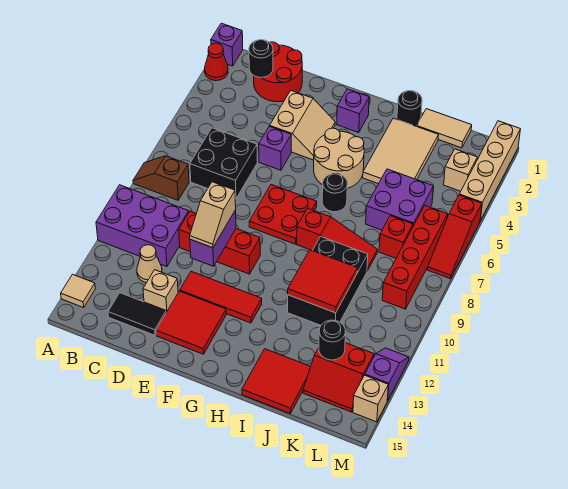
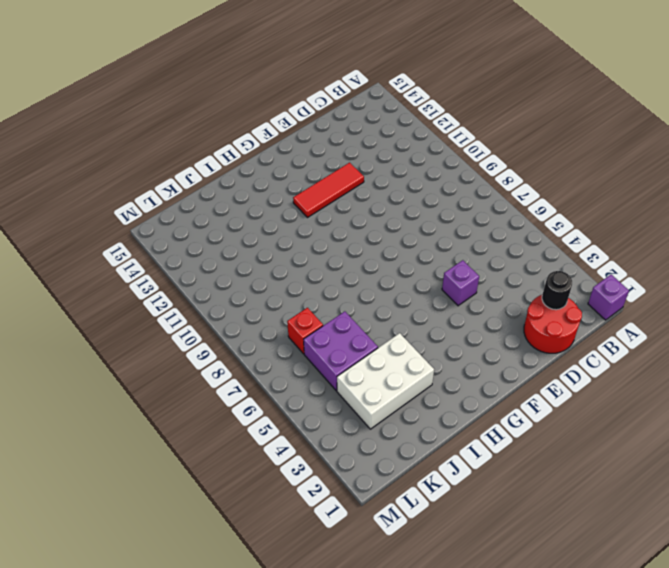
white 2x3 brick [337,333,434,429] -> tan 2x3 tile [363,118,438,184]
none -> red 1x1 cone [205,43,228,81]
none -> brown 1x2 slope [133,156,189,200]
none -> purple 2x3 brick [96,185,189,267]
none -> tan 1x1 tile [61,274,95,308]

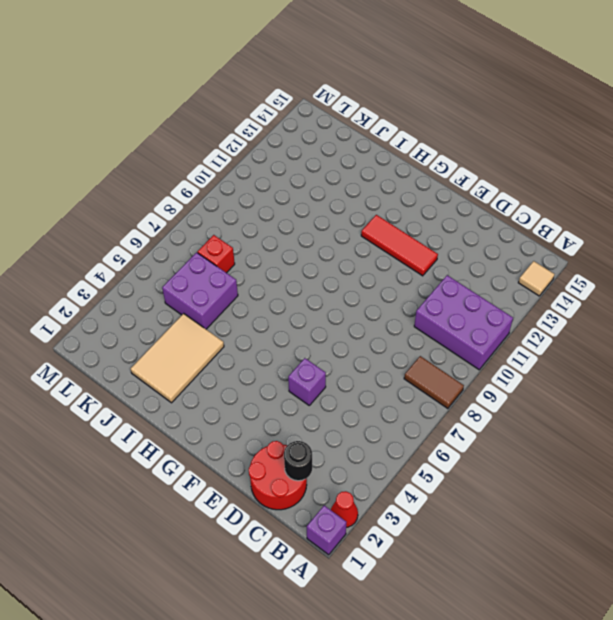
brown 1x2 tile [404,356,464,409] -> brown 1x2 slope [133,156,189,200]
none -> black 2x2 brick [190,128,257,199]
none -> tan 1x1 cone [137,245,162,283]
none -> black 1x2 tile [108,293,166,335]
none -> red 1x3 brick [179,211,260,274]

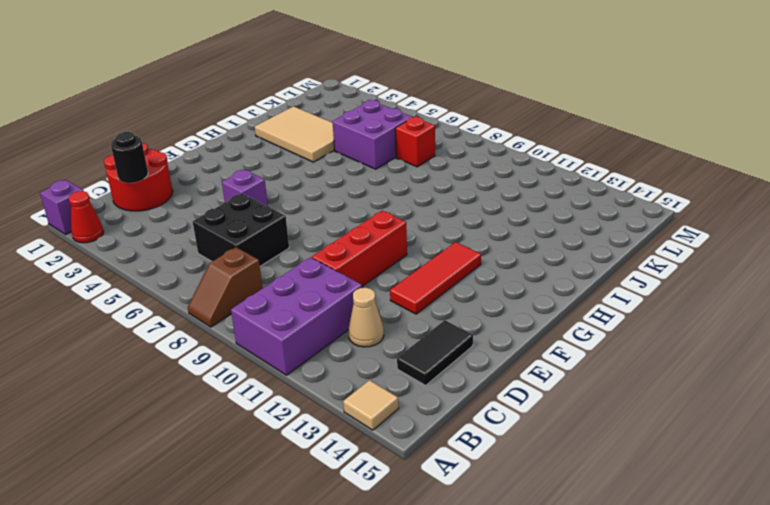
none -> tan 1x1 brick [143,270,178,312]
none -> tan 2x2 slope [270,91,335,160]
none -> red 2x2 tile [156,291,226,354]
none -> red 2x2 plate [249,185,317,244]

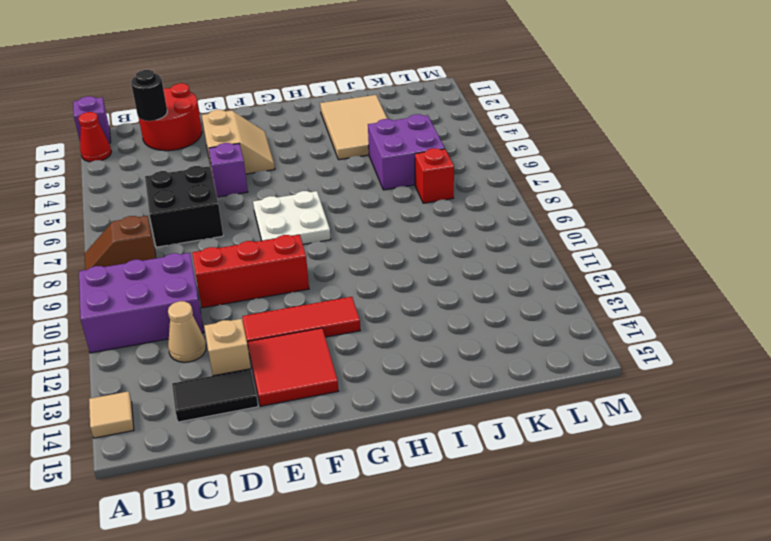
white 2x2 plate [253,191,331,244] -> red 2x2 plate [249,185,317,244]
none -> purple 1x1 brick [337,89,369,133]
none -> tan 2x2 round brick [314,128,364,188]
none -> black 1x1 round brick [322,174,347,212]
none -> red 1x3 slope [297,208,378,271]

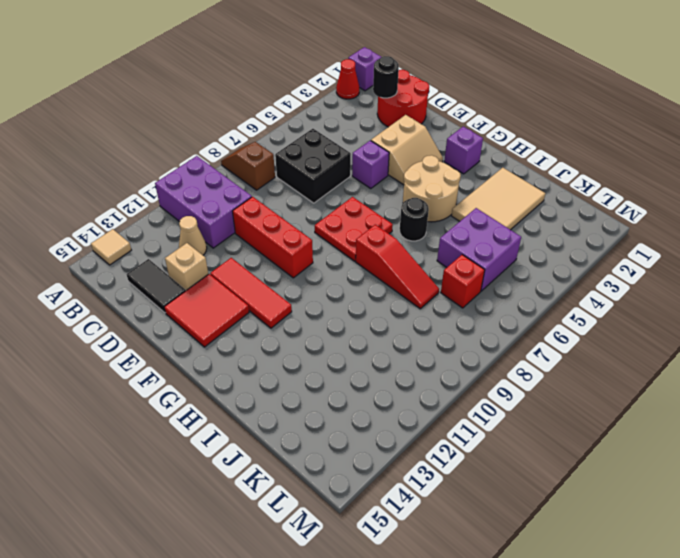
none -> black 1x1 round brick [397,91,422,126]
none -> black 2x3 brick [288,237,368,325]
none -> red 2x2 tile [242,349,311,414]
none -> tan 1x2 tile [417,109,472,148]

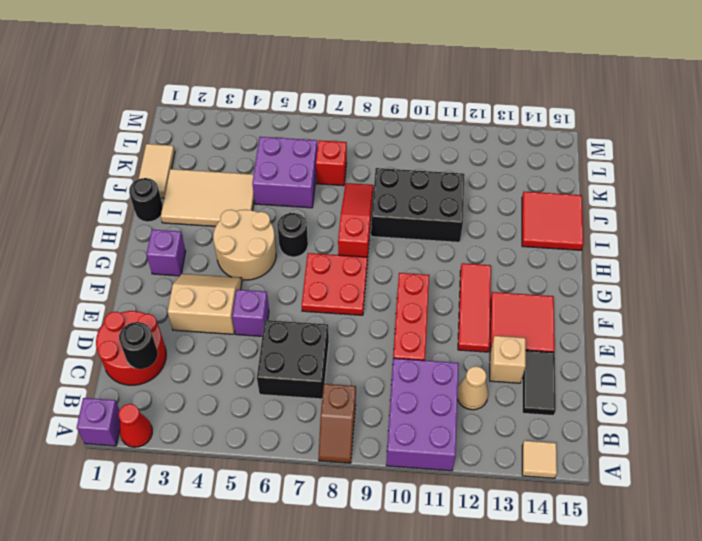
none -> red 2x2 slope [303,343,374,412]
none -> tan 1x1 brick [444,149,477,191]
none -> red 1x4 brick [382,206,448,309]
none -> tan 1x4 brick [459,121,520,220]

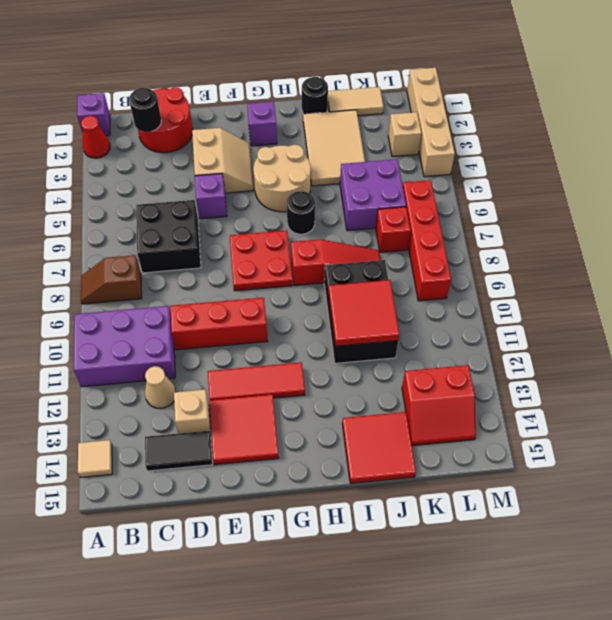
none -> red 1x3 slope [428,195,482,279]
none -> purple 1x2 slope [365,348,409,401]
none -> tan 1x1 brick [353,375,388,422]
none -> purple 1x2 brick [190,210,236,266]

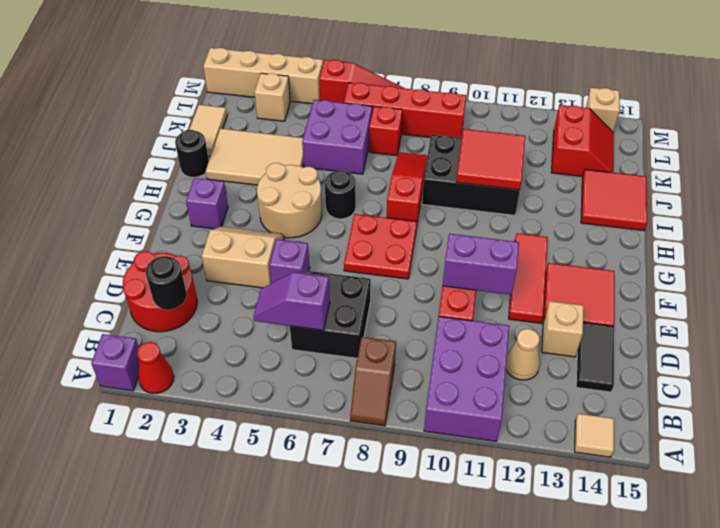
purple 1x2 slope [253,272,330,330] -> purple 1x2 slope moved to [365,348,409,401]
none -> black 1x1 round brick [319,320,345,360]
none -> tan 1x2 slope [190,182,236,248]

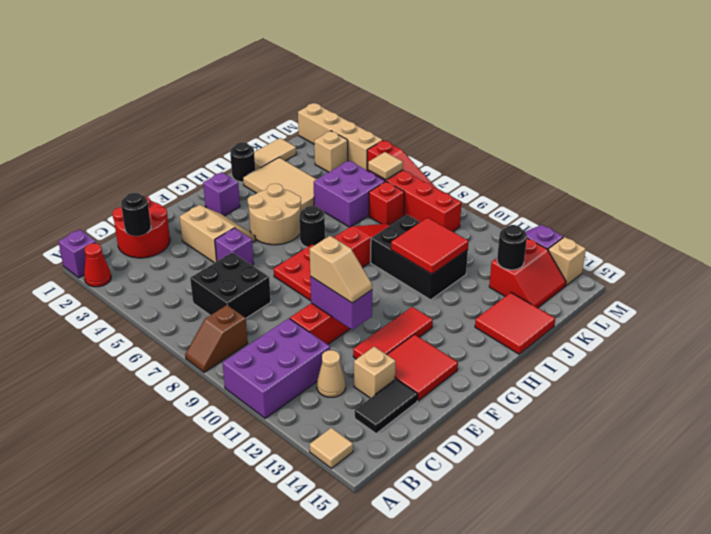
tan 1x1 tile [368,152,403,180] -> none

